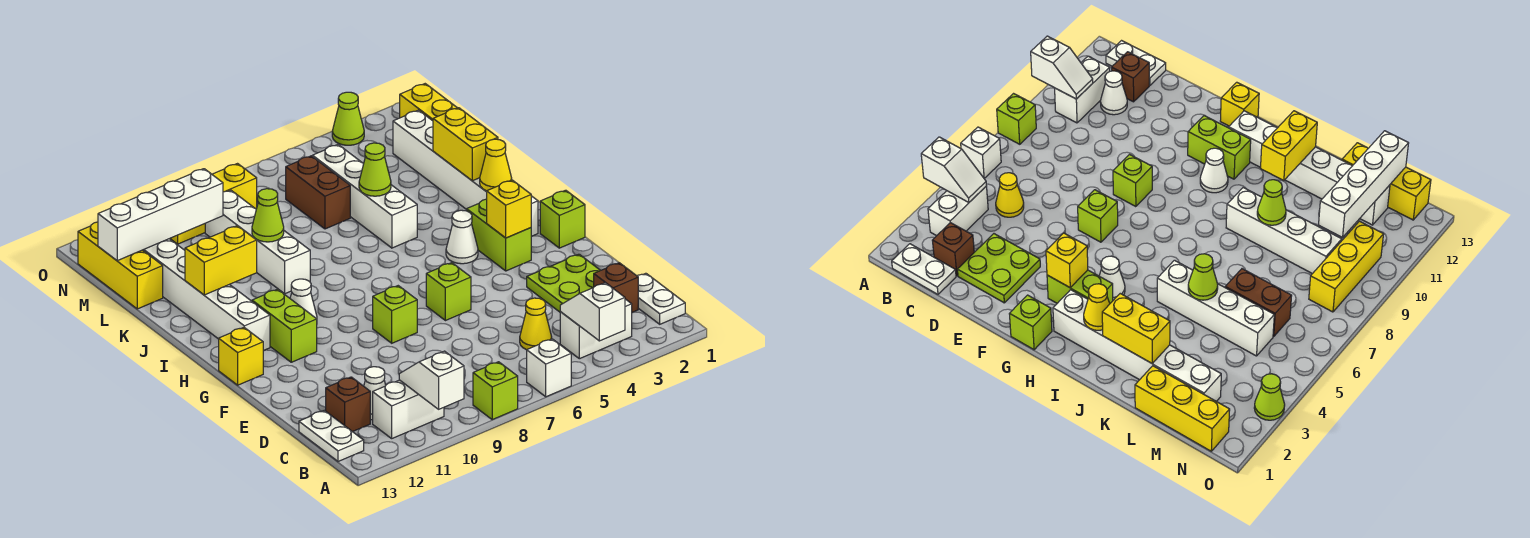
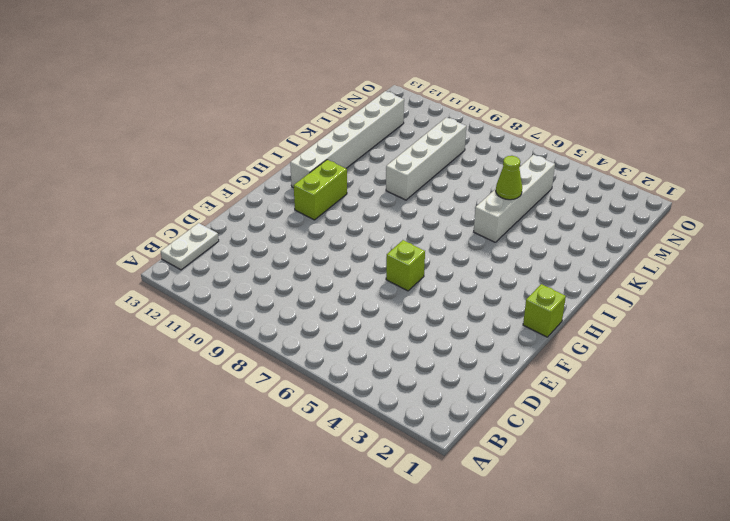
none -> white 1x1 brick [527,339,571,397]
none -> lime 1x1 brick [473,362,518,420]
none -> white 1x2 plate [637,273,685,324]
none -> white 1x2 brick [560,299,632,359]

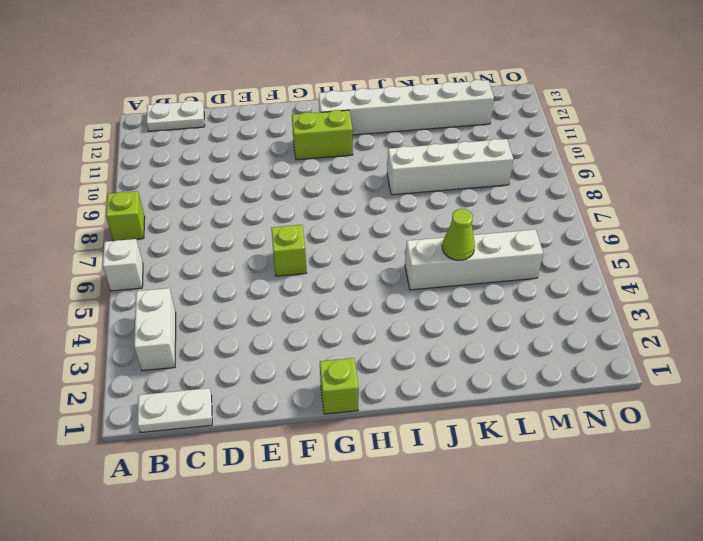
none -> white 1x2 brick [373,380,444,438]
none -> brown 1x1 brick [594,263,638,313]
none -> yellow 1x1 cone [520,298,552,350]
none -> white 1x1 cone [364,367,386,420]

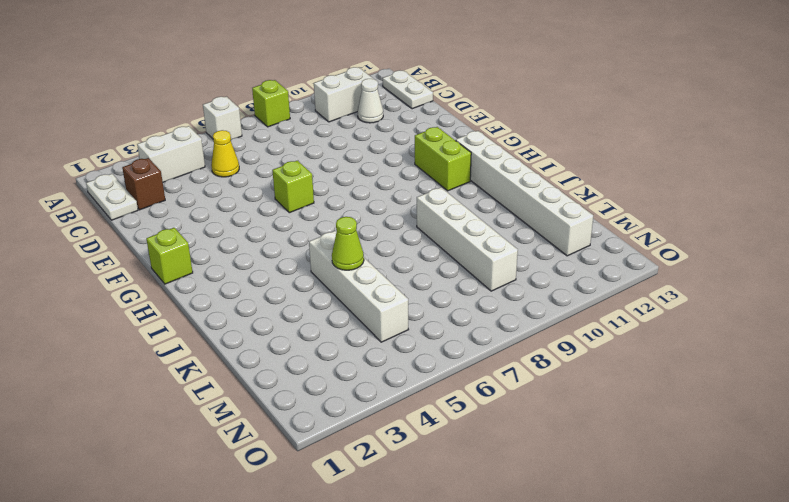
none -> brown 1x1 brick [326,377,370,432]
none -> lime 2x2 plate [527,254,600,312]
none -> lime 1x1 brick [373,286,417,343]
none -> lime 1x2 brick [467,199,531,271]

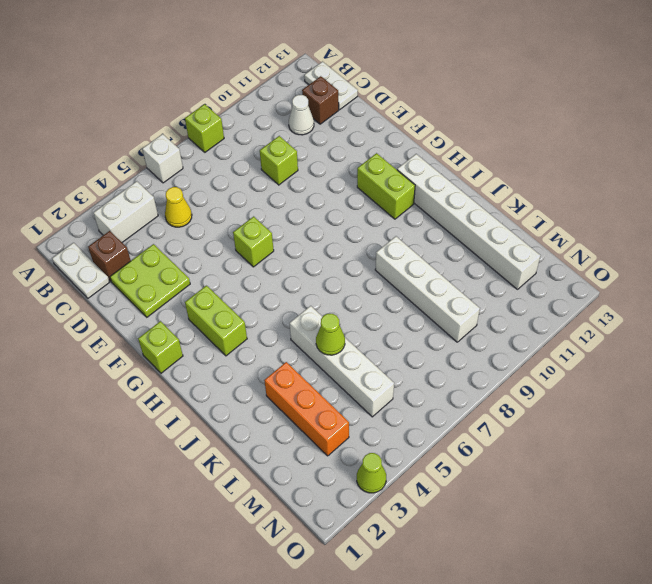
lime 1x1 brick [260,136,298,185] -> lime 1x1 brick moved to [373,286,417,343]
orange 1x3 brick [264,362,349,456] -> none
none -> white 1x2 brick [373,380,444,438]
none -> yellow 1x1 brick [219,328,263,385]
none -> white 1x6 brick [393,110,538,236]
none -> white 1x1 cone [446,210,478,264]

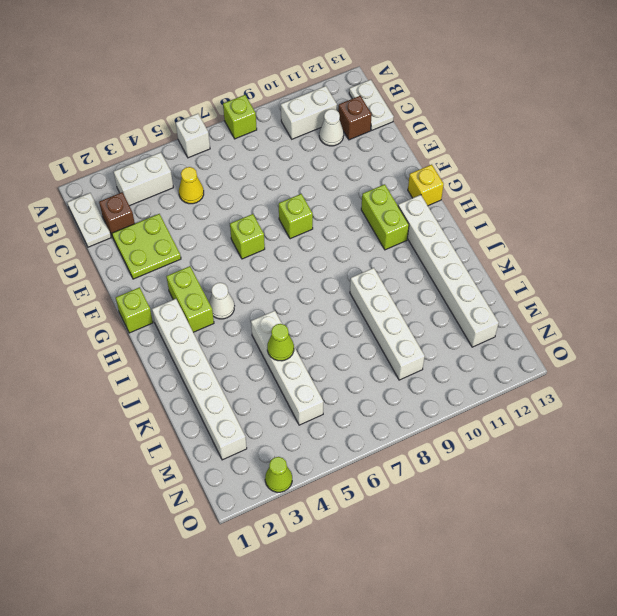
none -> white 1x1 cone [290,279,317,319]
none -> yellow 1x3 brick [400,84,457,121]
none -> brown 1x2 brick [286,156,350,229]
none -> yellow 1x3 brick [78,222,163,309]

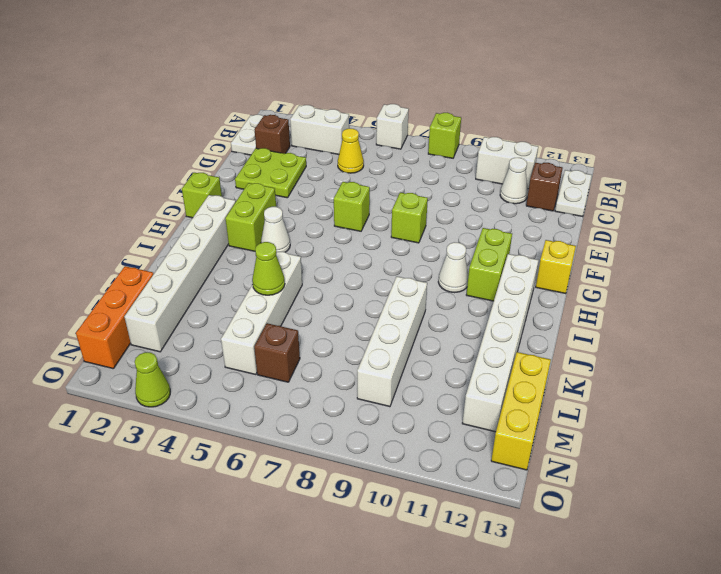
orange 1x3 brick [76,266,153,368] -> yellow 1x3 brick [400,84,457,121]
brown 1x1 brick [254,323,300,382] -> brown 1x2 brick [286,156,350,229]
none -> yellow 1x3 brick [170,164,257,244]
none -> white 1x2 slope [560,283,625,341]
none -> white 1x2 slope [399,351,464,409]
none -> yellow 1x1 brick [487,180,531,238]

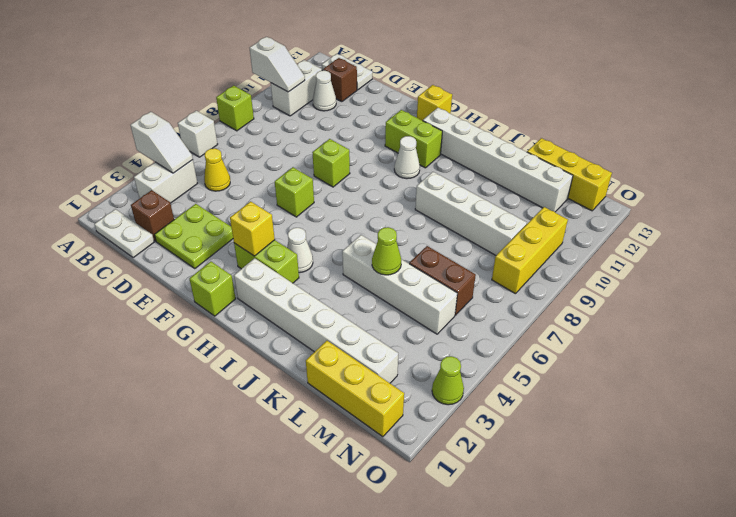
none -> yellow 1x1 cone [480,139,512,191]
none -> yellow 1x2 brick [433,108,498,181]
none -> yellow 1x2 brick [185,226,257,295]
none -> lime 1x1 cone [252,189,284,242]

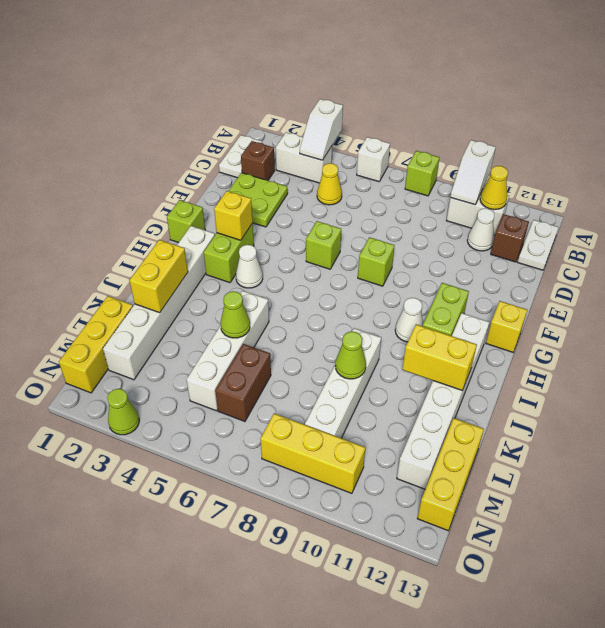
yellow 1x1 cone [480,166,508,210] -> yellow 1x1 cone moved to [480,139,512,191]
none -> white 1x4 brick [98,169,223,261]

